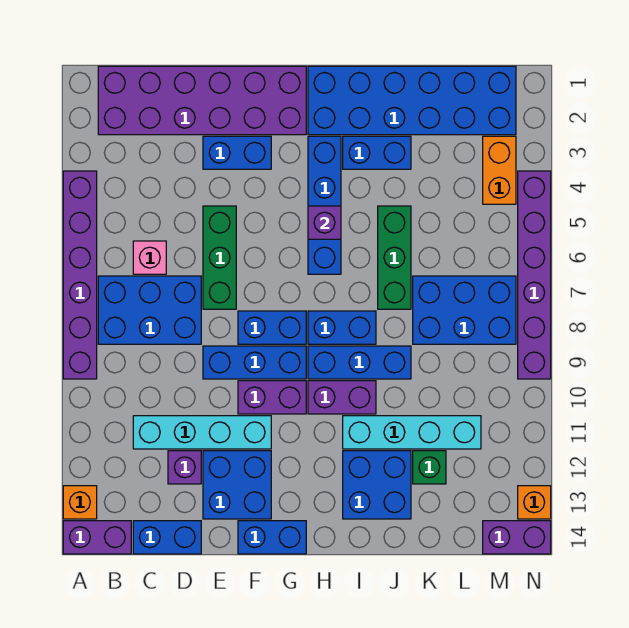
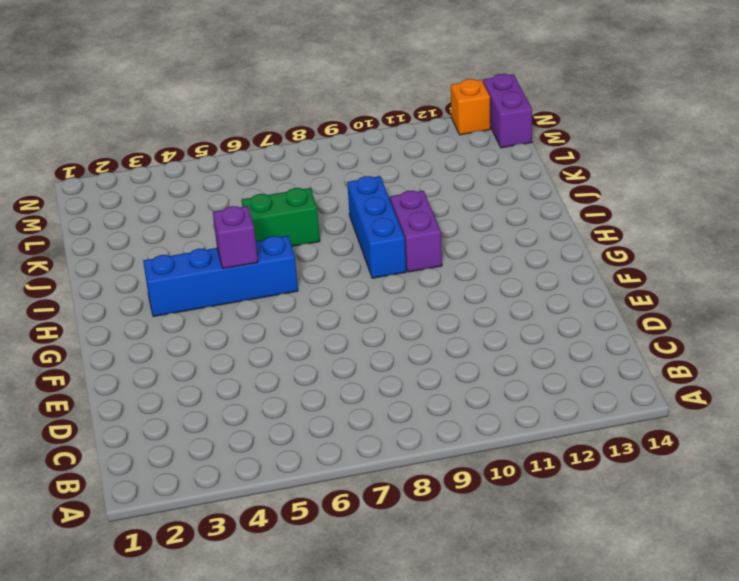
green 1x2 brick [242,188,320,246] -> green 1x3 brick [378,206,411,309]
none -> purple 1x6 brick [63,171,97,379]
none -> orange 1x1 brick [63,486,97,519]
none -> purple 1x2 brick [63,521,131,554]
none -> purple 2x6 brick [98,66,306,135]

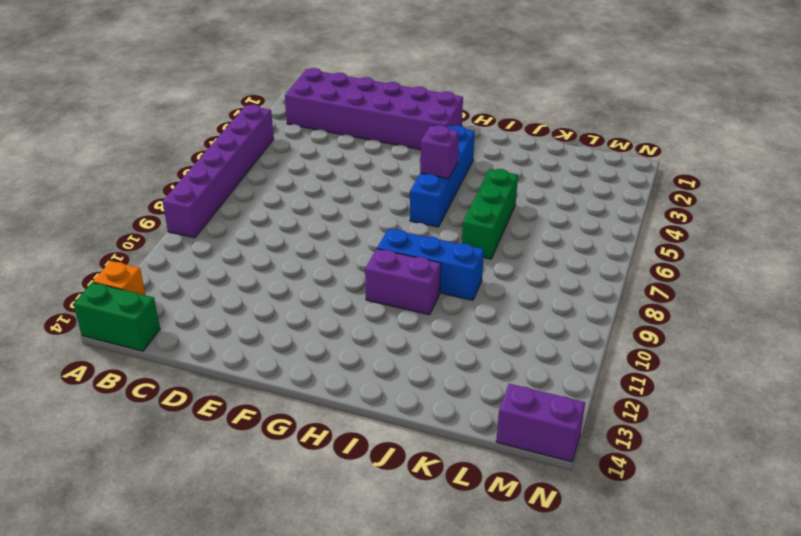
green 1x2 brick [74,282,160,351] -> purple 1x2 brick [63,521,131,554]
none -> blue 2x3 brick [98,276,201,344]
none -> pink 1x1 brick [133,241,166,274]
none -> cyan 1x4 brick [133,416,271,449]
none -> blue 1x2 brick [133,521,201,554]

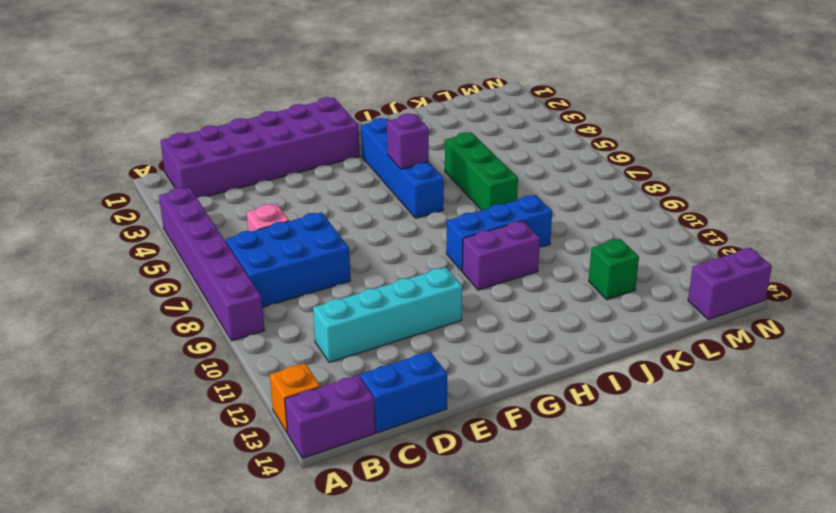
none -> purple 1x1 brick [168,451,201,484]
none -> blue 1x2 brick [203,136,271,169]
none -> green 1x3 brick [203,206,236,309]
none -> blue 1x3 brick [203,346,306,379]

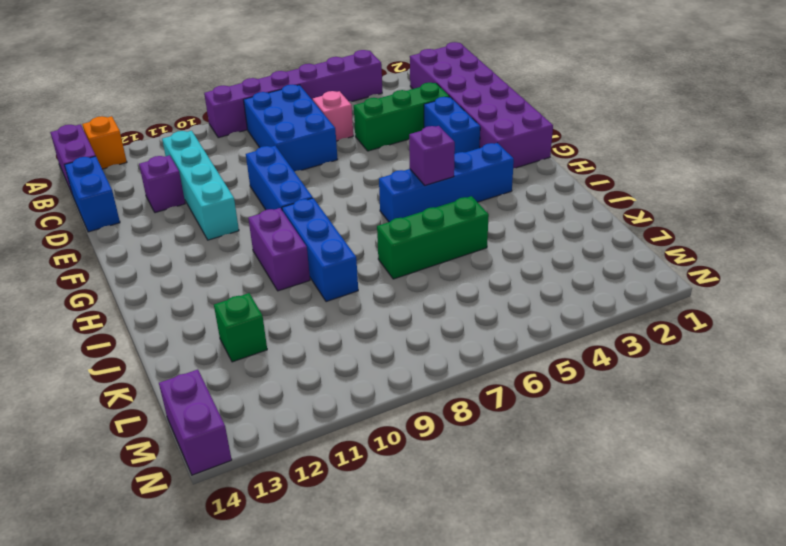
green 1x3 brick [354,83,450,151] -> green 1x3 brick moved to [203,206,236,309]
none -> blue 2x2 brick [203,451,271,519]
none -> blue 1x2 brick [238,311,306,344]
none -> purple 1x2 brick [238,381,306,414]
none -> blue 1x2 brick [238,521,306,554]

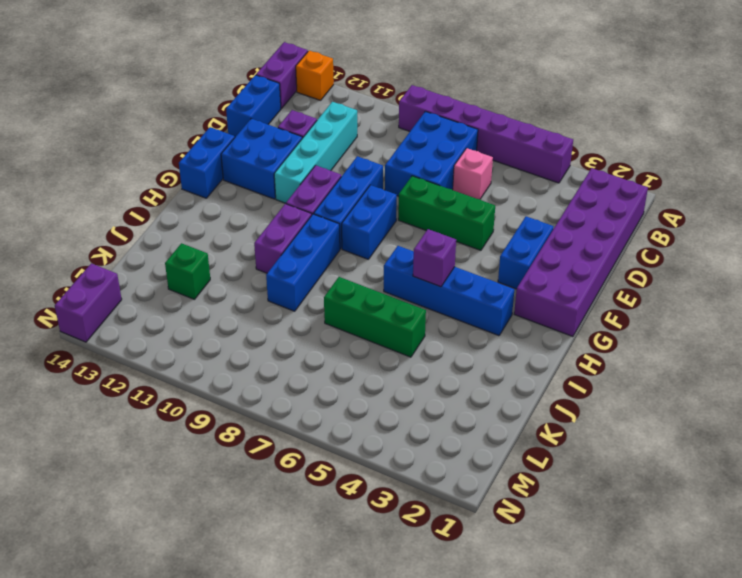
none -> blue 2x6 brick [308,66,516,135]
none -> blue 1x2 brick [308,311,376,344]
none -> blue 1x2 brick [343,136,411,169]
none -> cyan 1x4 brick [343,416,481,449]

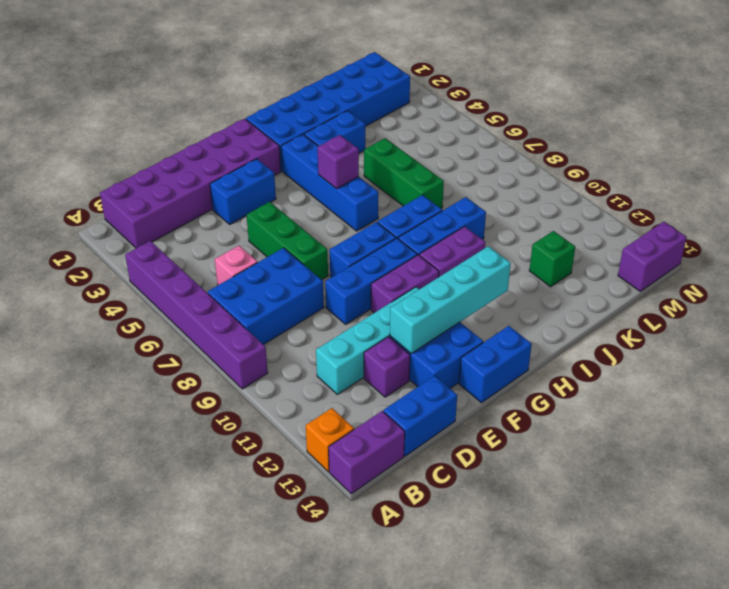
cyan 1x4 brick [390,246,511,353] -> cyan 1x4 brick moved to [343,416,481,449]
none -> blue 2x2 brick [343,451,411,519]
none -> blue 2x3 brick [413,276,516,344]
none -> orange 1x2 brick [483,136,516,204]
none -> purple 1x6 brick [518,171,551,379]

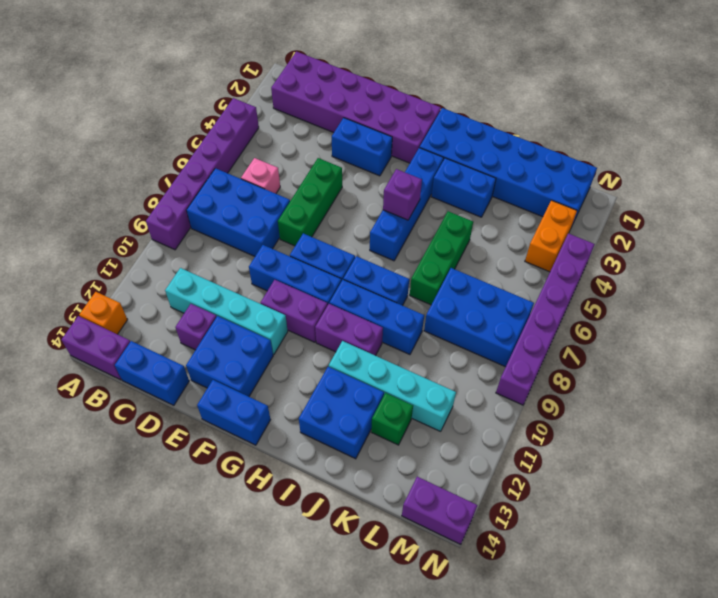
none -> orange 1x1 brick [518,486,551,519]

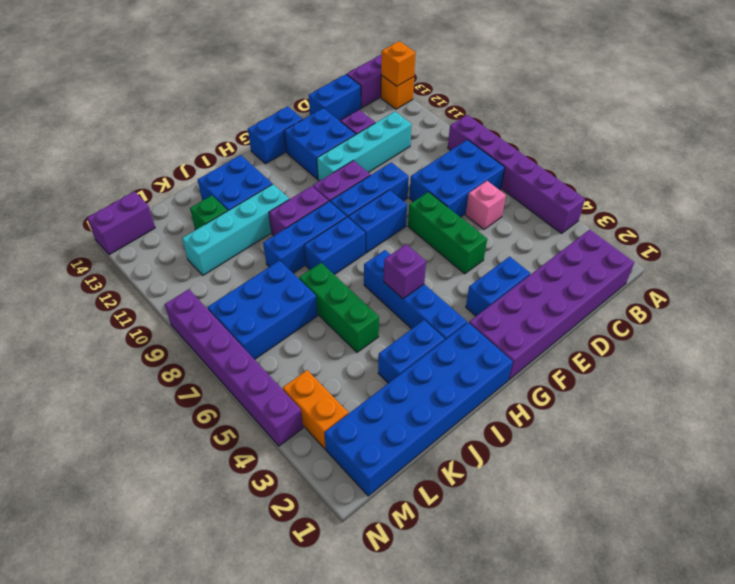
orange 1x1 brick [381,41,416,86] -> orange 1x1 brick moved to [518,486,551,519]

